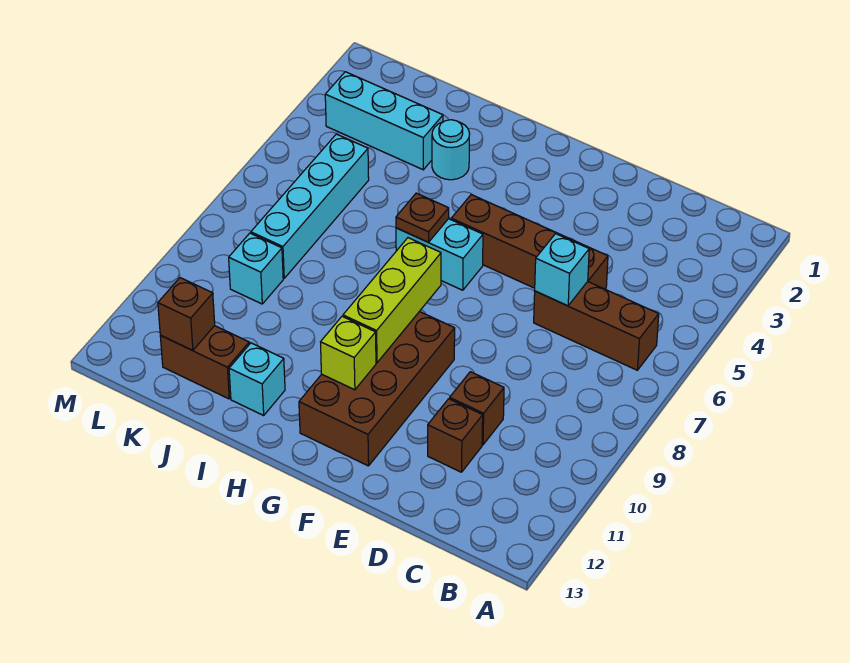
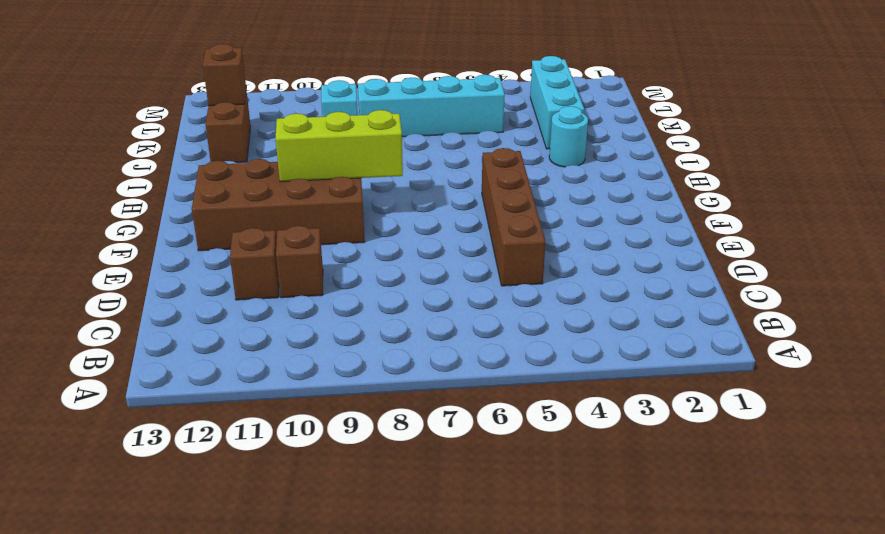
none -> brown 1x3 brick [534,282,659,370]
none -> cyan 1x2 brick [396,219,483,290]
none -> cyan 1x1 brick [229,343,285,415]

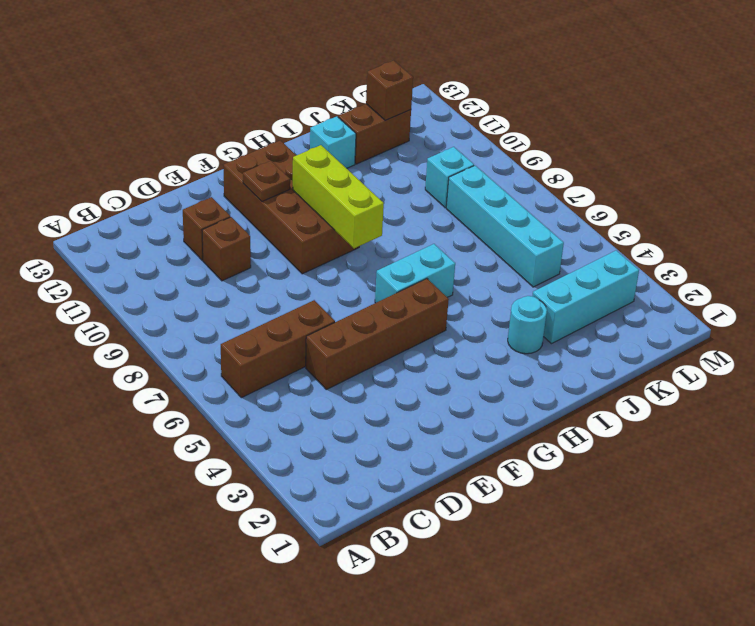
brown 1x1 plate [243,161,290,201] -> brown 1x1 plate moved to [396,193,449,242]
none -> cyan 1x1 brick [535,234,589,306]
none -> lime 1x1 brick [321,316,376,390]

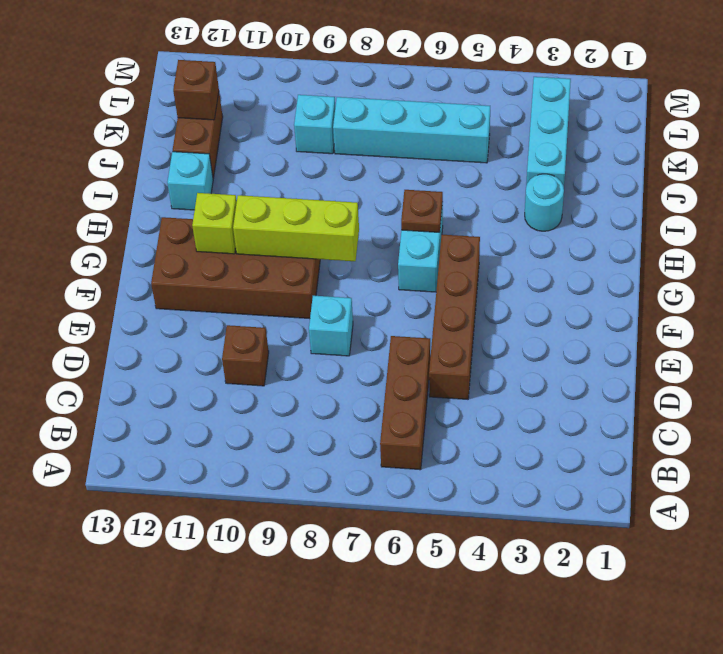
cyan 1x1 brick [309,296,353,356] -> cyan 1x1 brick moved to [535,234,589,306]
none -> brown 1x1 brick [428,399,483,472]

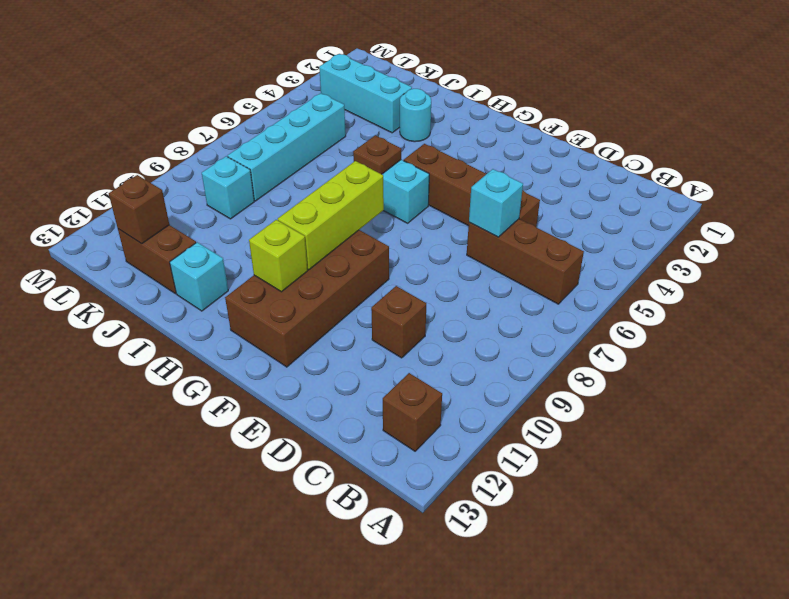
brown 1x1 brick [383,373,442,451] -> brown 1x1 brick moved to [428,399,483,472]

